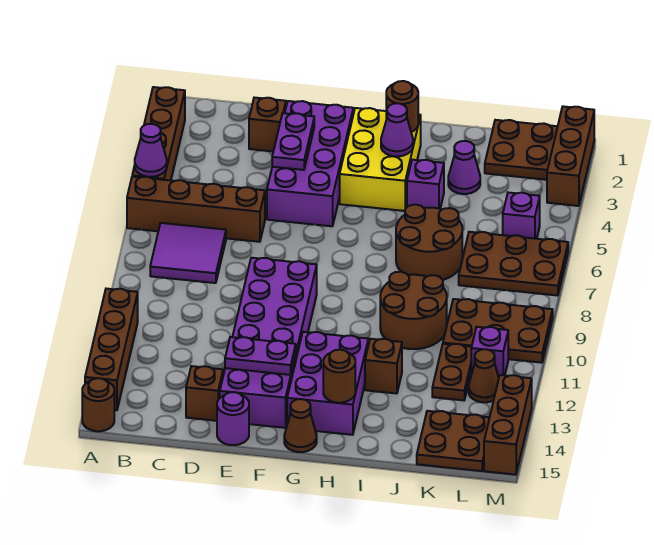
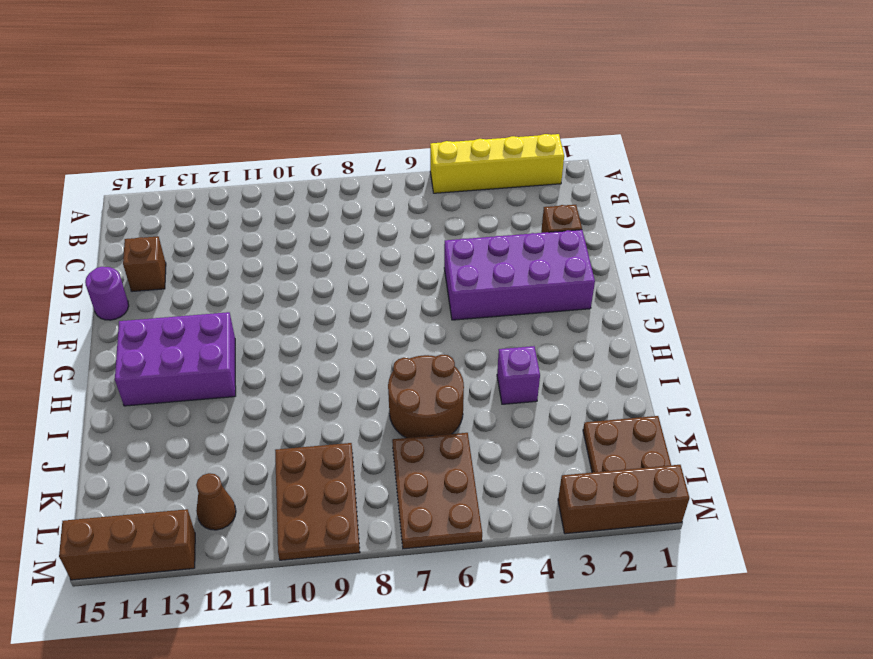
yellow 1x4 brick [430,134,564,193] -> brown 1x4 brick [132,87,185,181]
none -> brown 1x4 brick [127,177,265,242]
none -> brown 1x4 brick [85,289,138,410]
none -> brown 1x1 round brick [82,378,114,431]
none -> purple 2x2 tile [150,223,226,283]

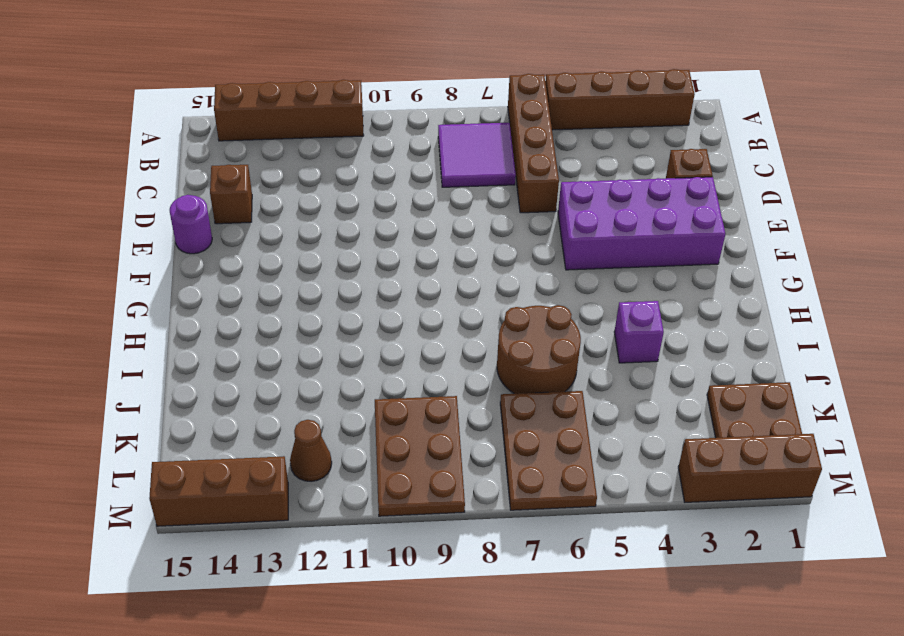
none -> brown 1x1 round brick [82,378,114,431]
none -> purple 2x6 brick [220,258,317,428]
none -> yellow 2x3 brick [340,108,421,211]
none -> purple 2x3 brick [287,332,368,435]

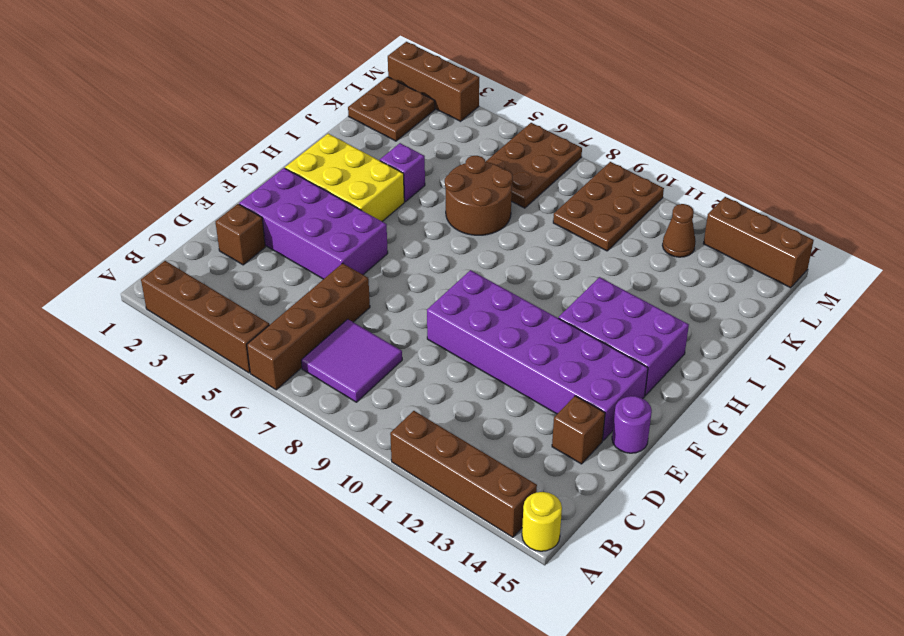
yellow 1x1 round brick [522,492,562,551] -> brown 1x1 round brick [82,378,114,431]
none -> brown 1x1 cone [284,399,317,452]
none -> brown 2x2 round brick [380,272,447,349]
none -> brown 1x1 brick [365,339,402,394]
none -> purple 1x1 cone [448,141,480,194]

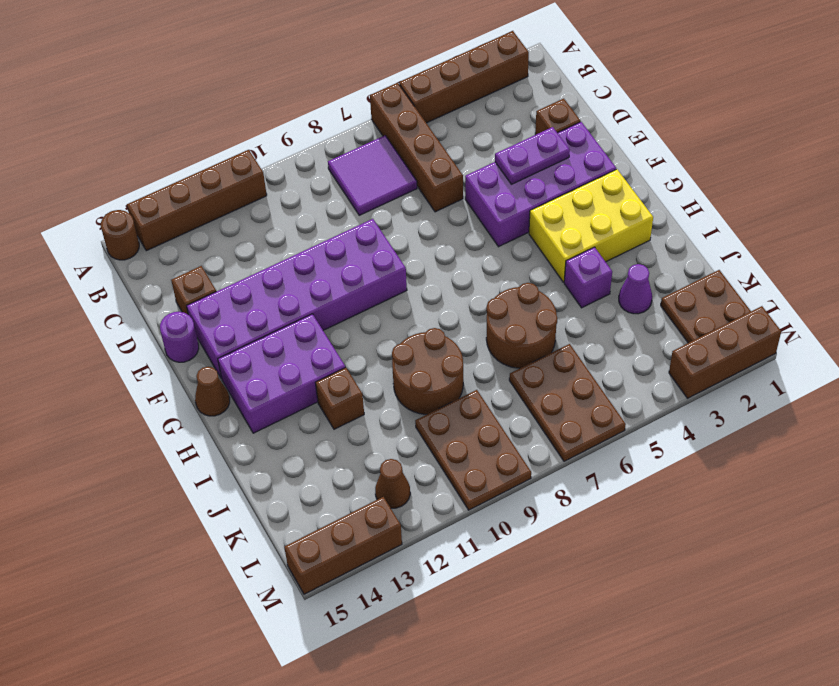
none -> brown 1x2 plate [432,344,471,400]
none -> brown 2x2 plate [417,411,490,471]
none -> purple 1x1 brick [503,193,540,239]
none -> purple 1x1 brick [471,327,508,377]

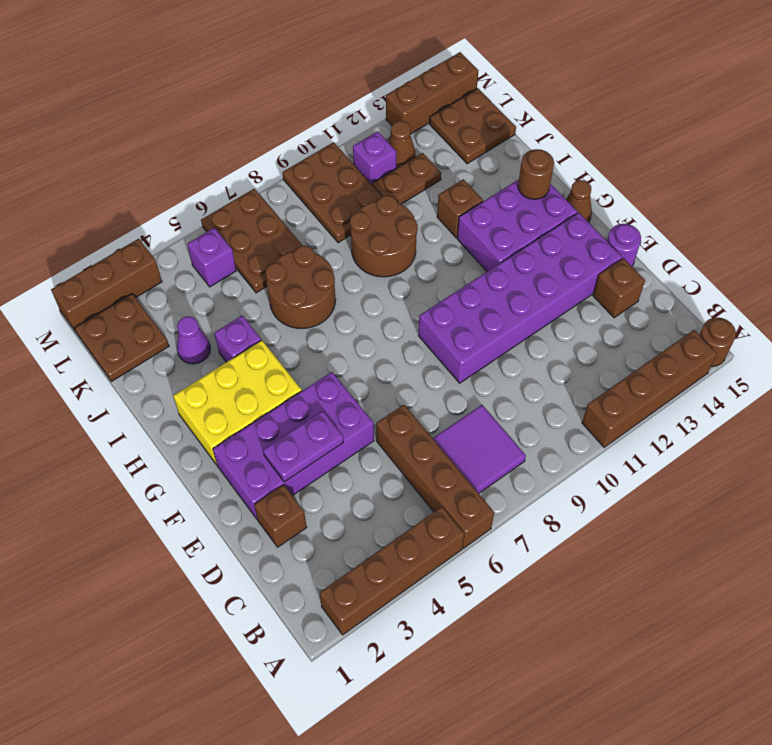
none -> purple 1x1 cone [135,124,167,177]
none -> purple 1x2 plate [225,337,296,375]
none -> brown 1x1 round brick [386,81,418,132]
none -> purple 1x1 cone [381,103,413,156]

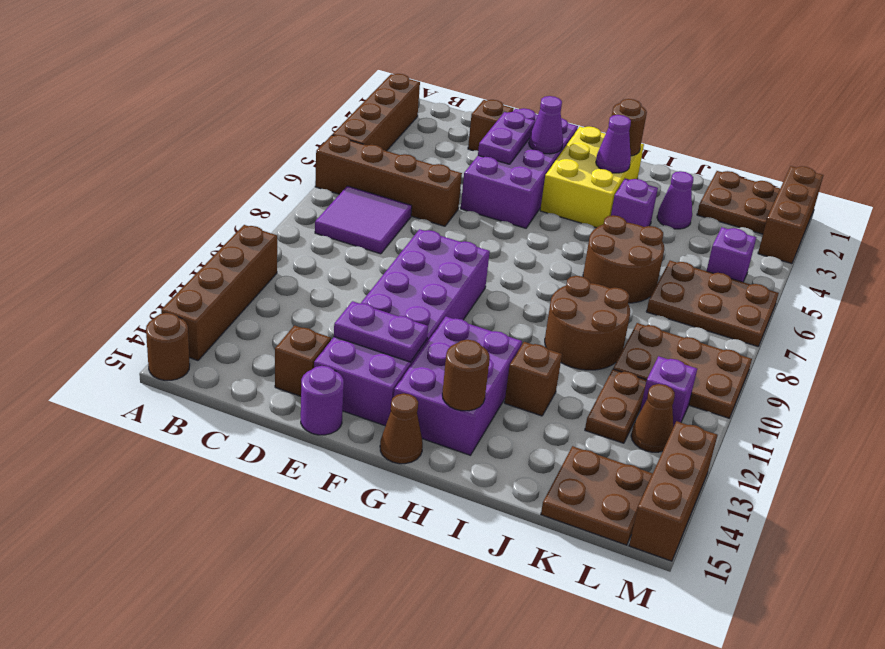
purple 1x1 cone [529,96,563,154] -> purple 1x1 cone moved to [135,124,167,177]

